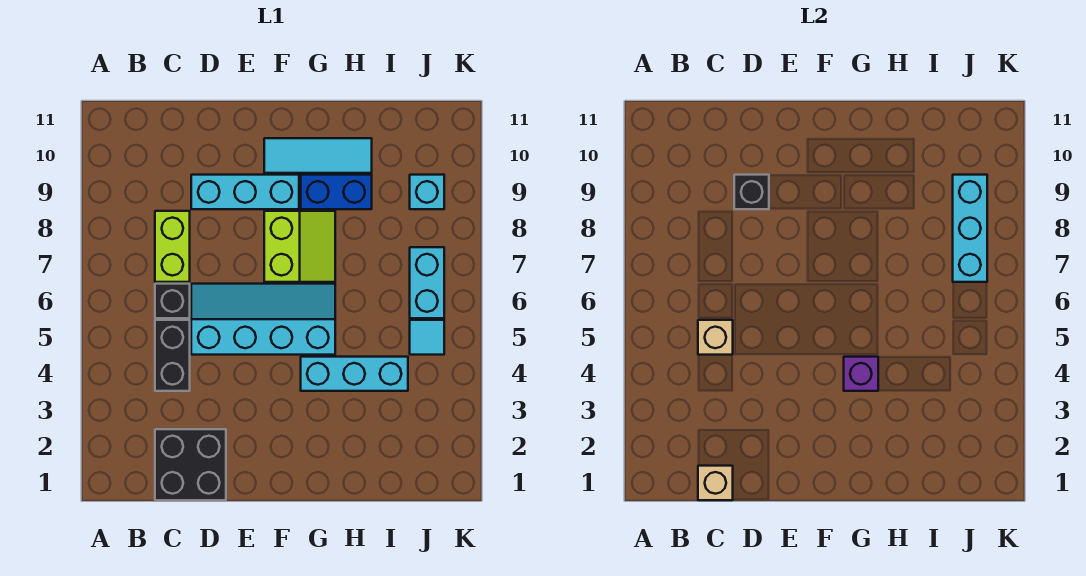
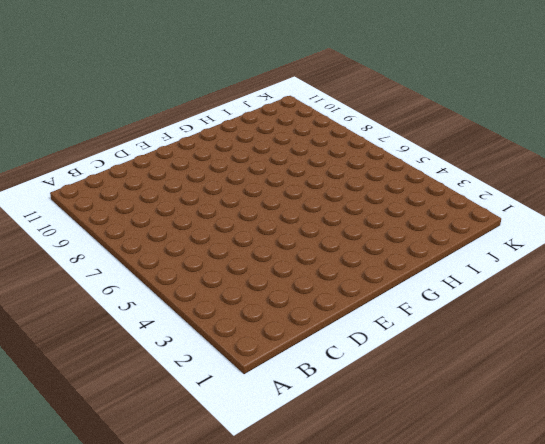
none -> black 2x2 brick [155,429,226,500]
none -> black 1x2 brick [155,320,190,391]
none -> black 1x1 brick [155,284,190,318]

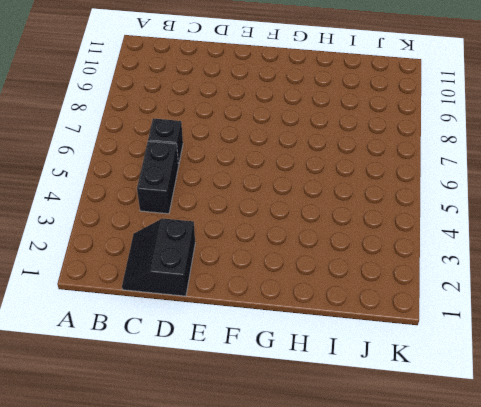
black 2x2 slope [122,218,195,296] -> black 2x2 brick [155,429,226,500]
none -> lime 1x2 brick [155,211,190,282]
none -> cyan 2x4 slope [191,284,335,355]
none -> cyan 1x3 brick [191,175,299,209]

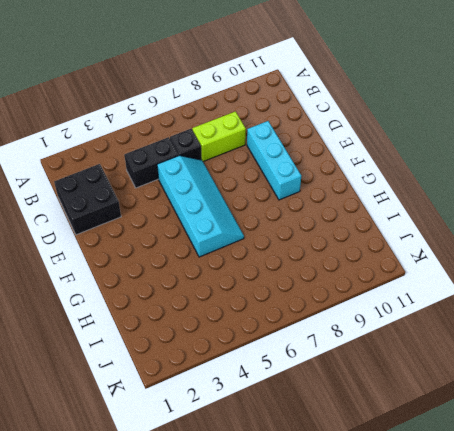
none -> lime 2x2 slope [264,211,335,282]
none -> cyan 1x3 tile [264,138,372,173]
none -> cyan 1x3 brick [301,357,408,391]

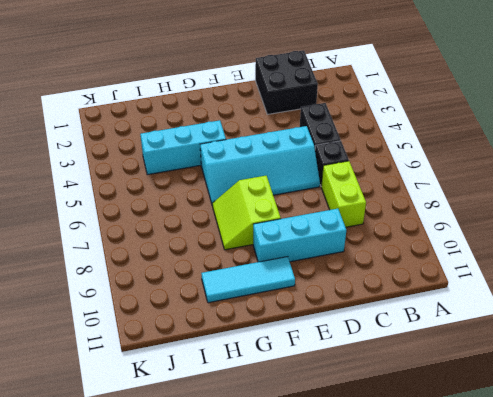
none -> blue 1x2 brick [301,175,372,209]
none -> cyan 1x1 tile [410,320,444,355]
none -> cyan 1x2 brick [410,247,444,318]

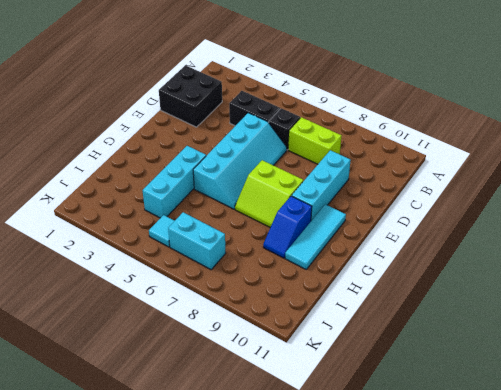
blue 1x2 slope [263,196,312,258] -> blue 1x2 brick [301,175,372,209]
none -> cyan 1x1 brick [410,175,444,209]
none -> tan 1x1 brick [698,466,733,500]
none -> tan 1x1 brick [698,320,733,355]

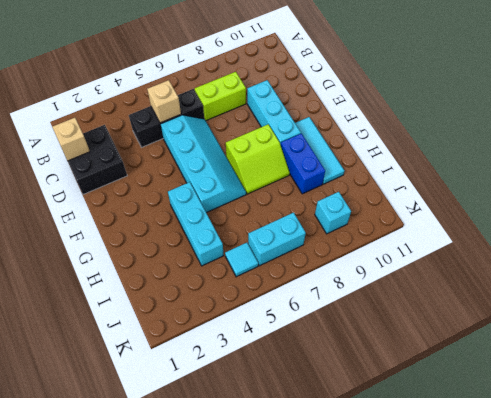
none -> black 1x1 brick [734,175,769,209]
none -> purple 1x1 brick [844,357,878,391]
none -> cyan 1x3 brick [953,175,987,282]

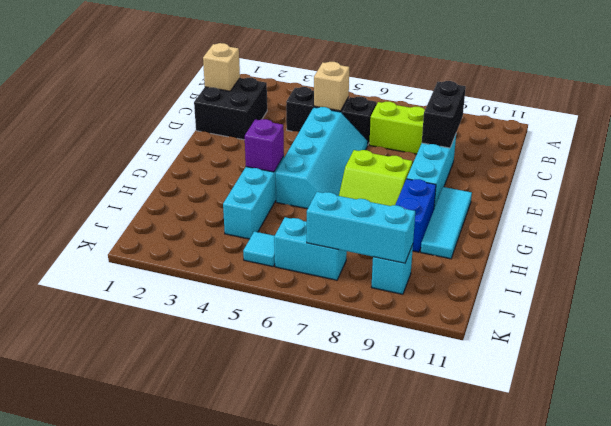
black 1x2 brick [422,81,466,148] -> black 1x1 brick [734,175,769,209]

